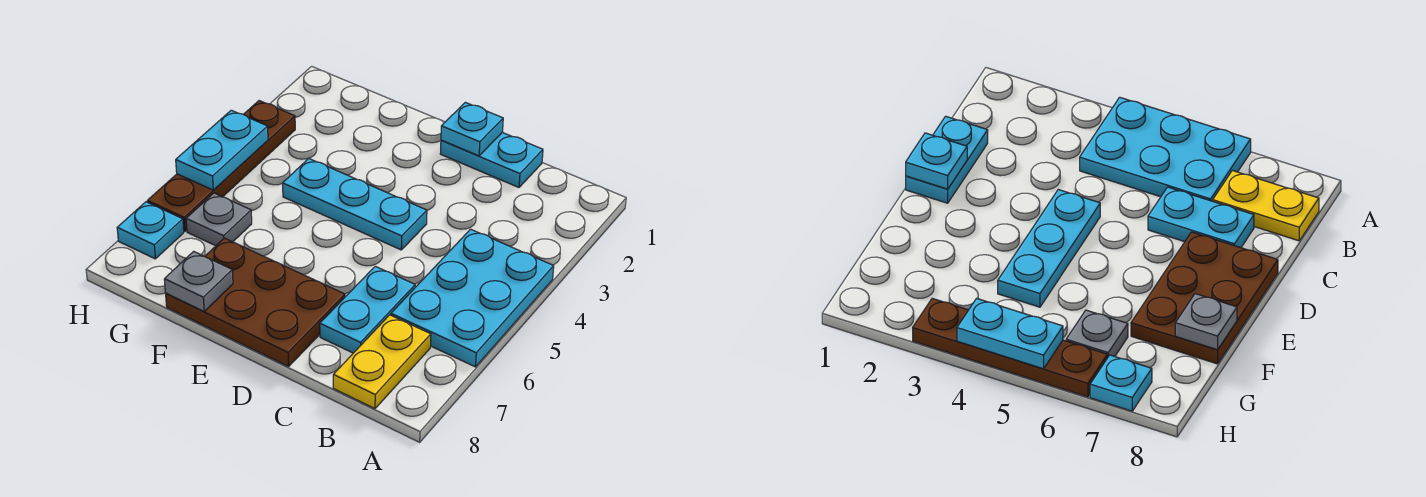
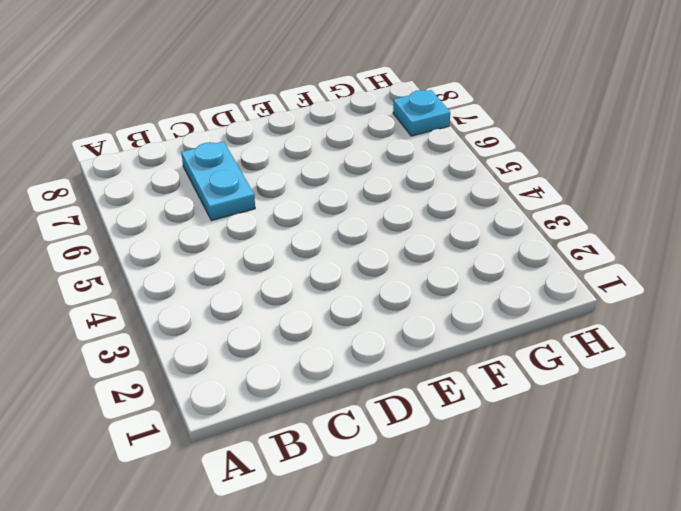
none -> cyan 2x3 plate [391,229,554,367]
none -> yellow 1x2 plate [333,315,431,409]
none -> cyan 1x2 plate [440,133,543,187]

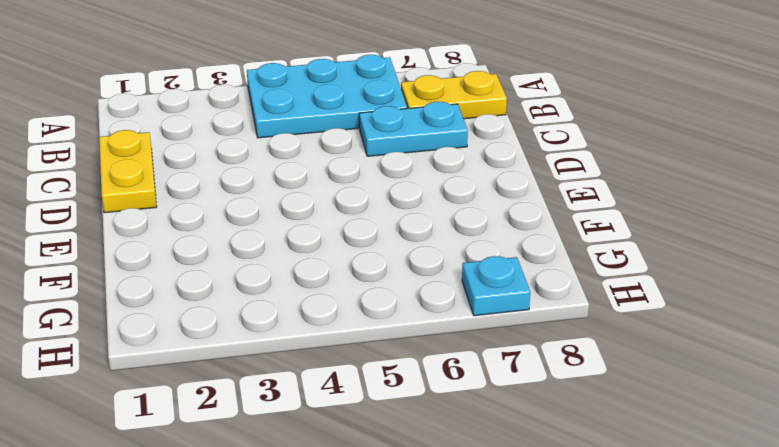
yellow 1x2 plate [99,130,157,213] -> cyan 1x2 plate [440,133,543,187]
none -> cyan 1x3 plate [283,158,427,250]
none -> brown 2x3 plate [166,238,345,367]
none -> grey 1x1 plate [186,193,252,246]

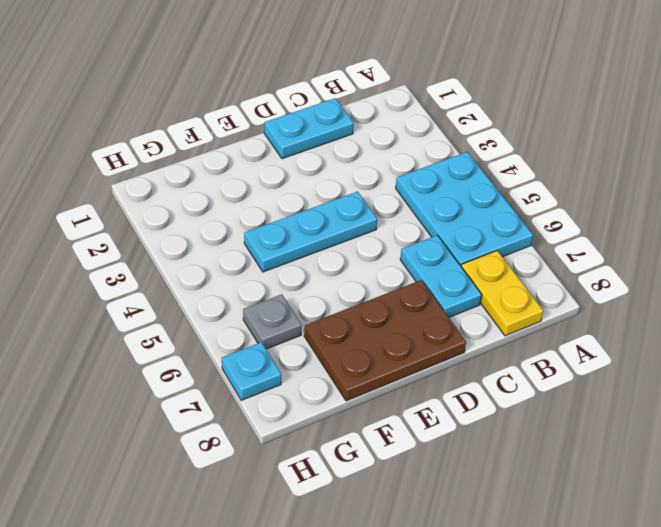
none -> brown 1x4 plate [147,101,295,231]
none -> cyan 1x1 plate [441,102,503,156]
none -> grey 1x1 plate [164,251,233,311]

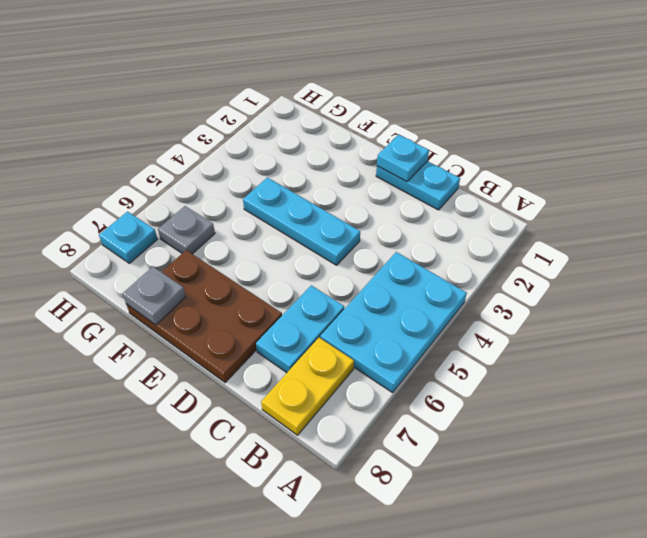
none -> brown 1x4 plate [147,101,295,231]
none -> cyan 1x2 plate [176,110,268,190]

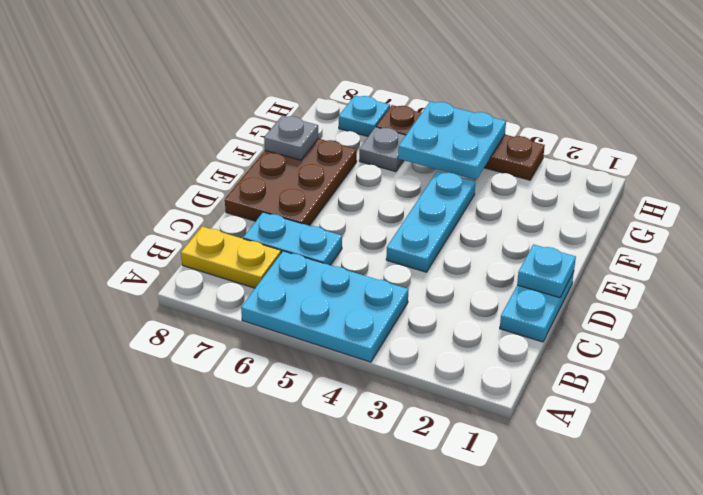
cyan 2x2 plate [398,101,506,180] -> cyan 1x2 plate [176,110,268,190]

